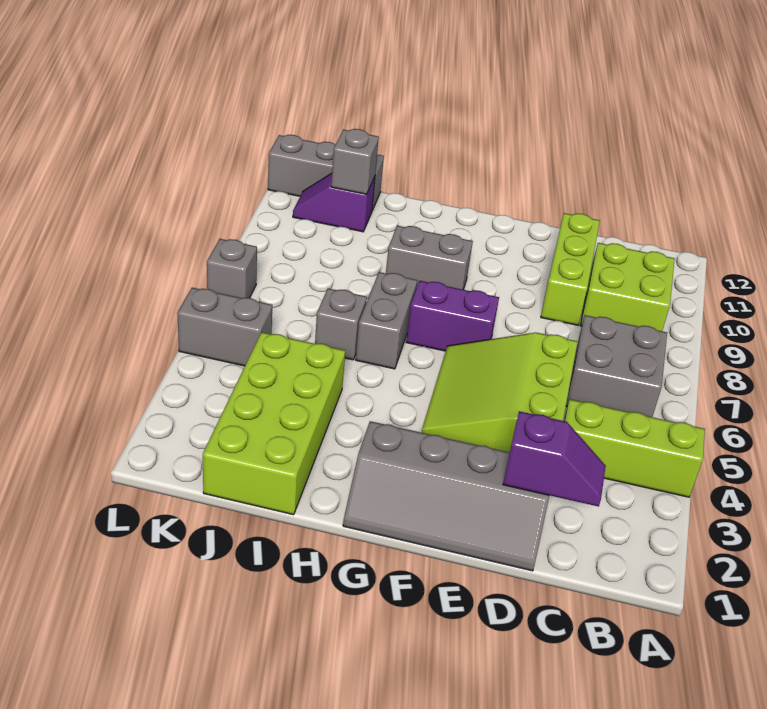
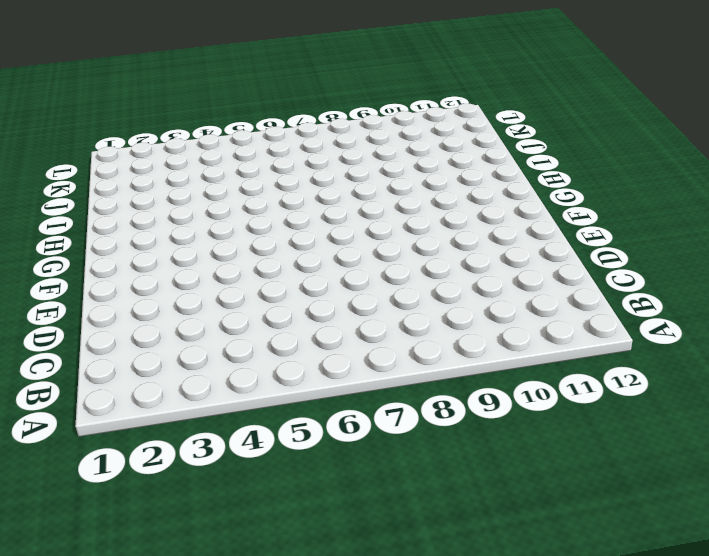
none -> lime 1x3 brick [564,399,705,497]
none -> grey 2x2 brick [566,315,667,417]
none -> lime 2x2 brick [580,243,675,331]

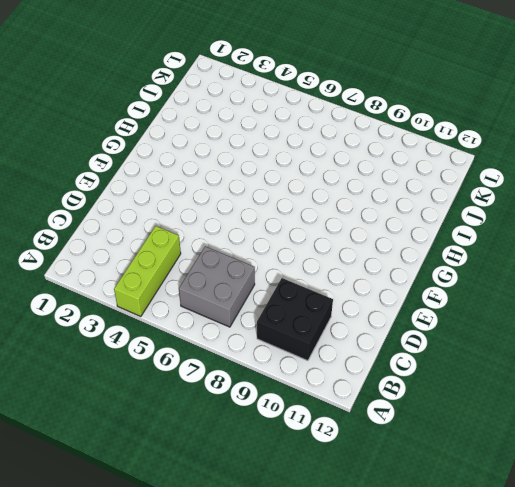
black 2x2 brick [257,278,333,361] -> lime 2x2 brick [580,243,675,331]
none -> grey 2x4 slope [343,421,549,571]
none -> lime 3x3 slope [421,332,578,452]
none -> lime 1x3 brick [541,213,600,325]

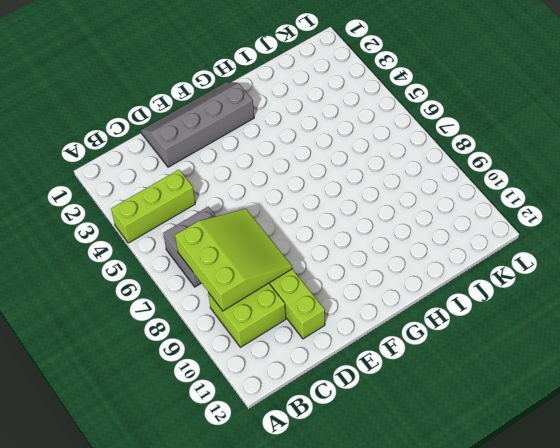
lime 3x3 slope [175,209,292,311] -> lime 3x3 slope moved to [421,332,578,452]
none -> purple 1x2 brick [406,281,499,351]
none -> grey 1x2 brick [386,226,473,290]
none -> grey 1x2 brick [356,272,417,369]

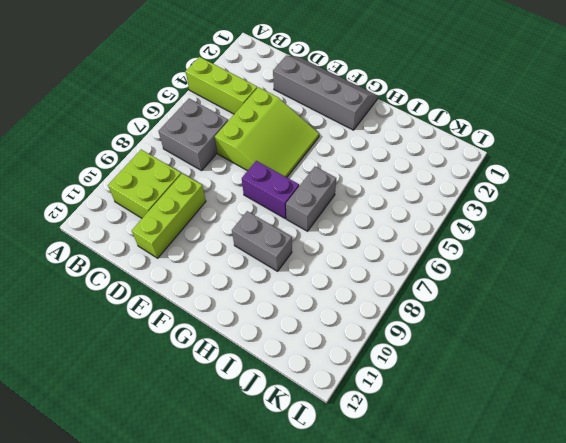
none -> lime 2x4 brick [203,332,345,515]
none -> grey 1x1 brick [315,288,367,360]
none -> purple 1x2 slope [293,173,375,232]

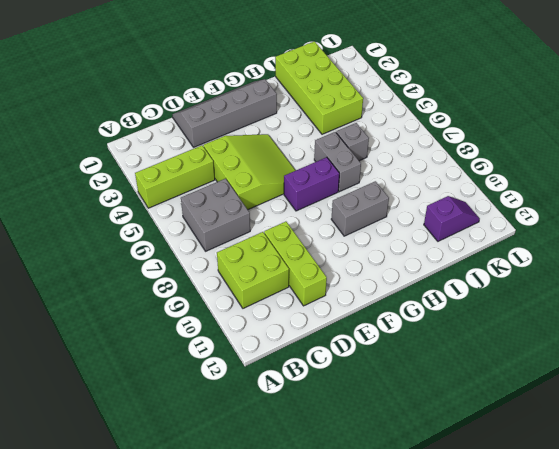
none -> grey 1x3 brick [268,135,384,210]
none -> grey 1x2 brick [177,288,272,366]
none -> grey 1x1 brick [207,239,257,298]

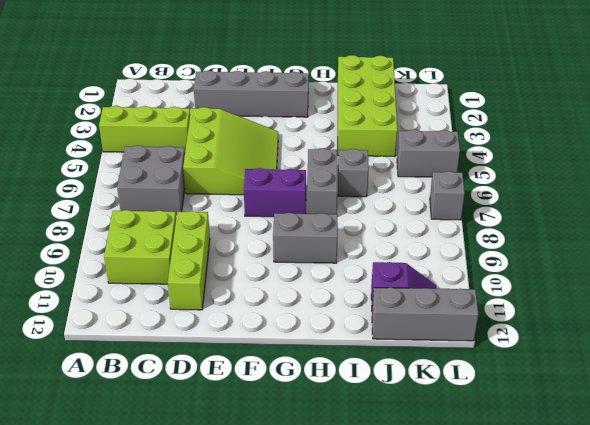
none -> purple 1x2 slope [503,411,606,507]
none -> grey 1x1 brick [331,129,379,194]

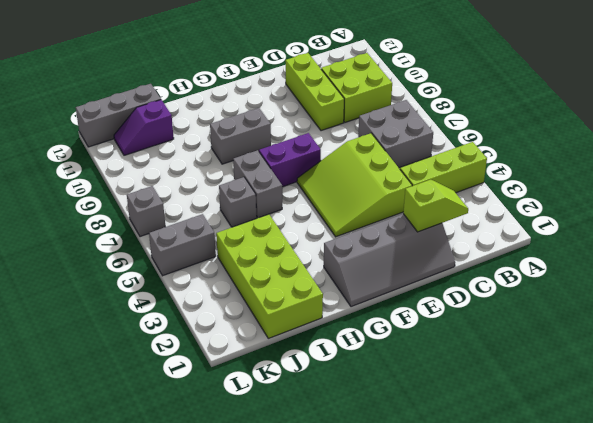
lime 1x2 slope [403,180,468,232] -> purple 1x2 slope [503,411,606,507]
none -> grey 1x1 brick [331,129,379,194]

